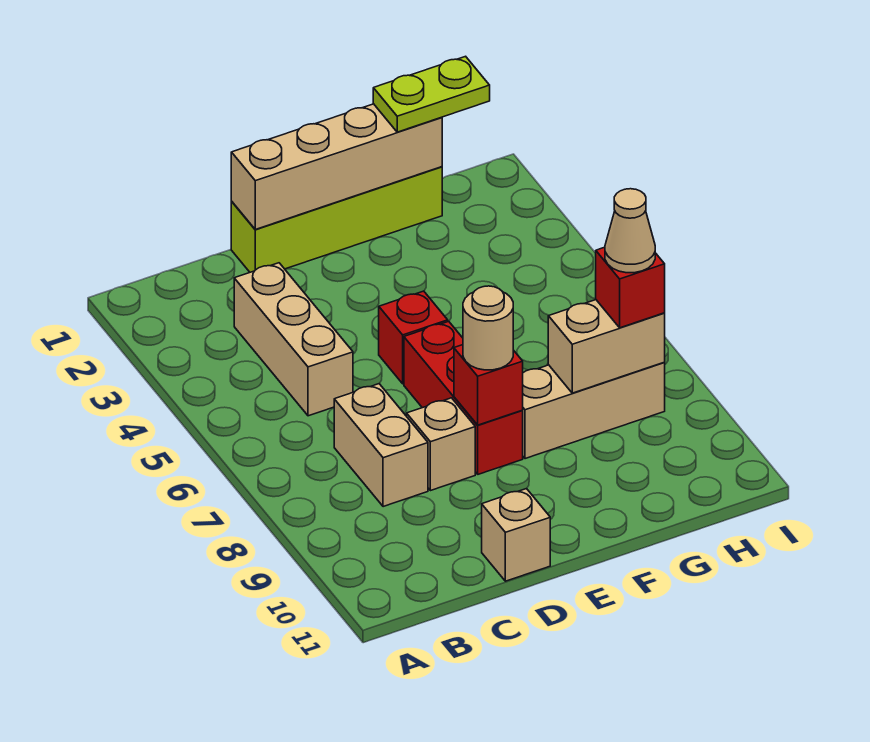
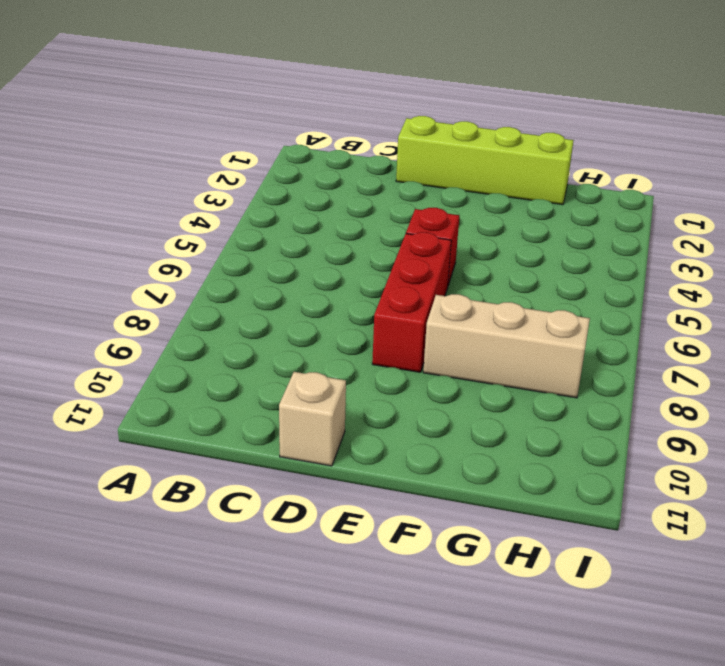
none -> tan 1x3 brick [234,263,353,416]
none -> tan 1x2 brick [334,384,428,507]
none -> tan 1x1 brick [407,398,475,491]

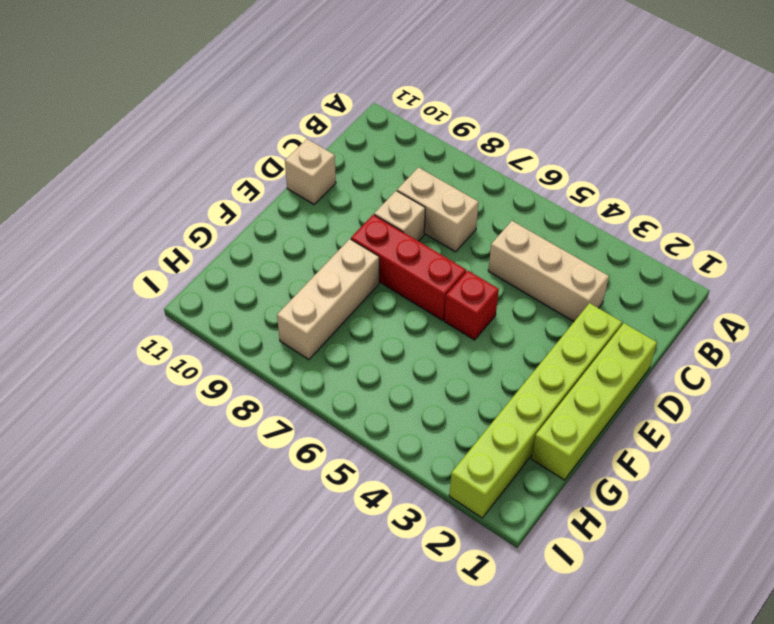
lime 1x6 brick [449,303,622,518] -> none
none -> tan 1x4 brick [231,104,442,229]
none -> red 1x1 brick [454,345,523,425]
none -> tan 1x2 brick [548,300,665,393]

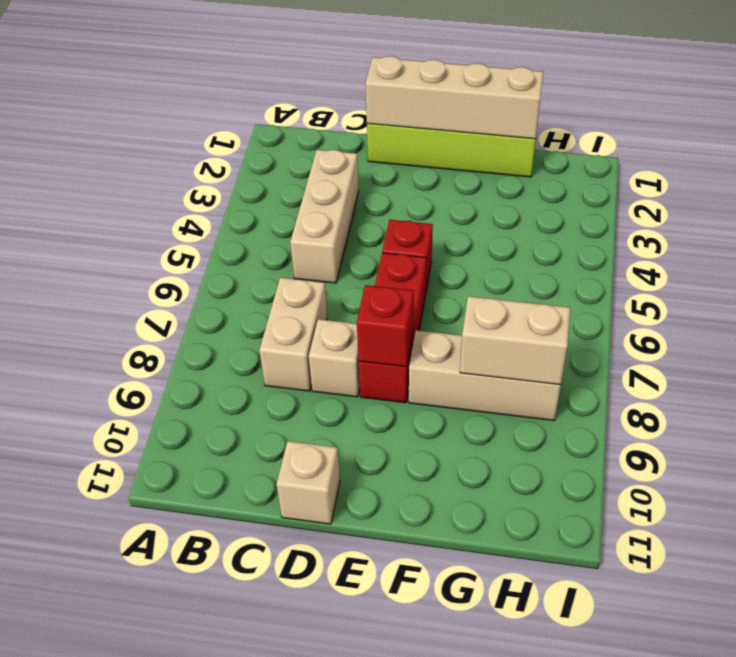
none -> tan 1x1 round brick [463,286,513,370]
none -> lime 1x2 plate [373,56,490,132]
none -> red 1x1 brick [596,247,665,328]

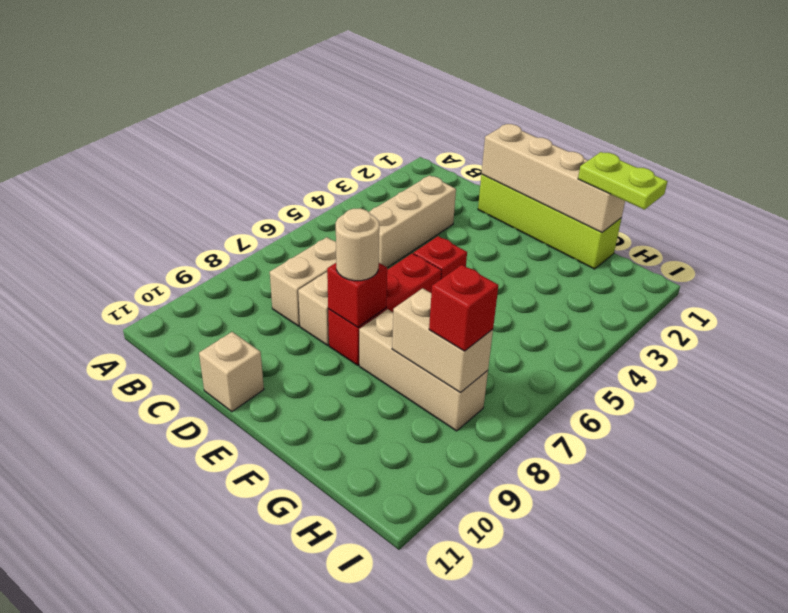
none -> tan 1x1 cone [605,189,655,273]

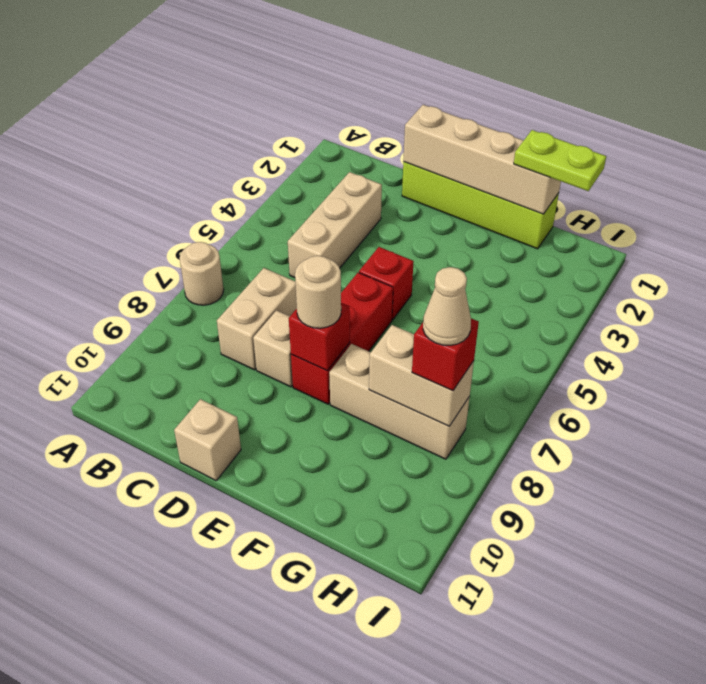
tan 1x1 round brick [180,242,224,305] -> none

